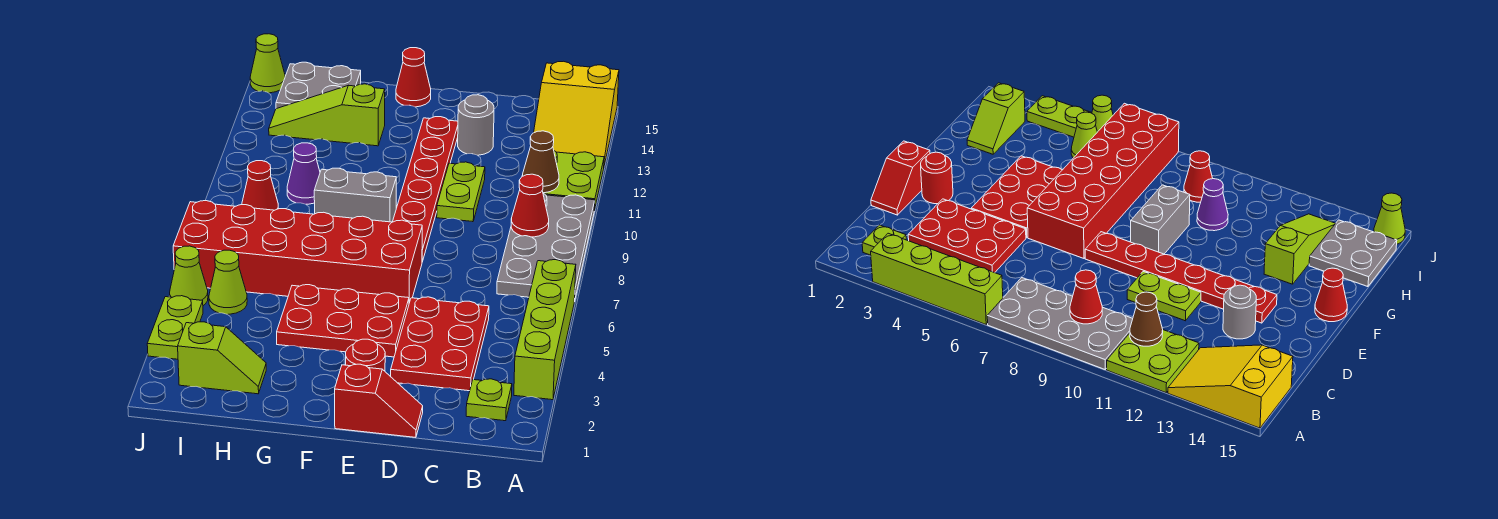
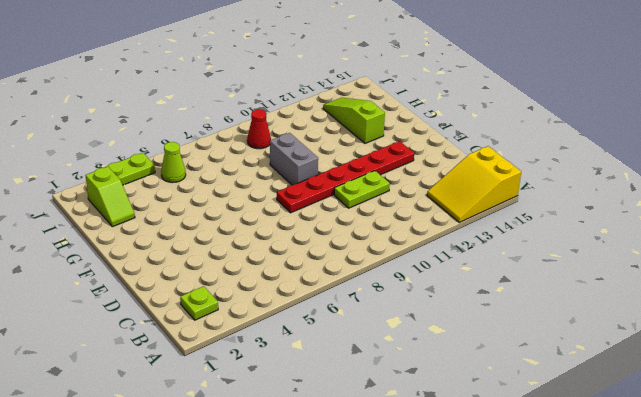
none -> lime 1x4 brick [514,260,576,400]
none -> grey 2x4 plate [497,193,595,302]
none -> lime 2x2 plate [544,151,604,211]

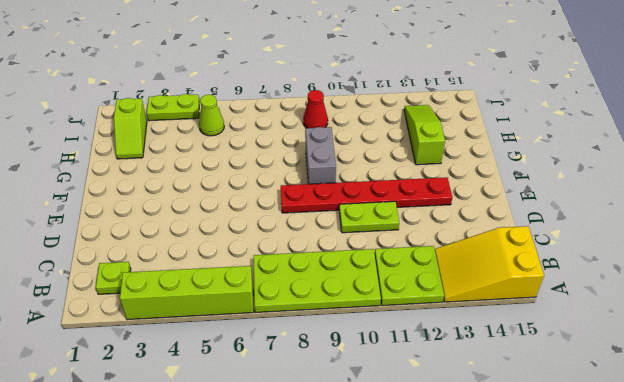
lime 2x4 plate [254,249,381,313] -> grey 2x4 plate [497,193,595,302]
none -> red 2x3 plate [391,297,489,391]
none -> red 1x2 slope [335,364,423,437]
none -> grey 1x1 round brick [458,95,494,155]

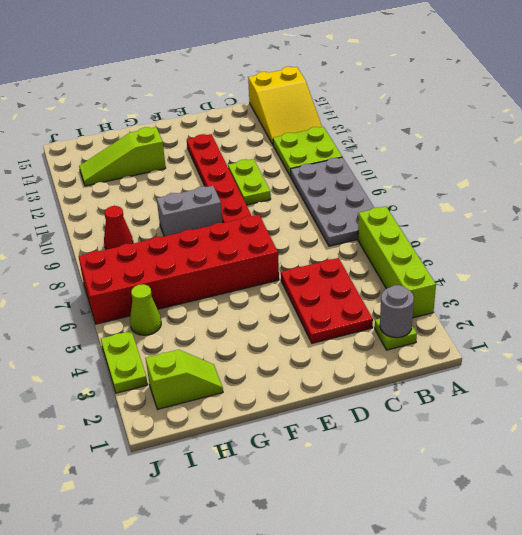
grey 1x1 round brick [380,285,414,338] -> grey 1x1 round brick moved to [458,95,494,155]
none -> red 1x2 slope [335,364,423,437]
none -> red 1x1 round brick [346,339,385,371]
none -> red 2x3 plate [277,285,409,357]

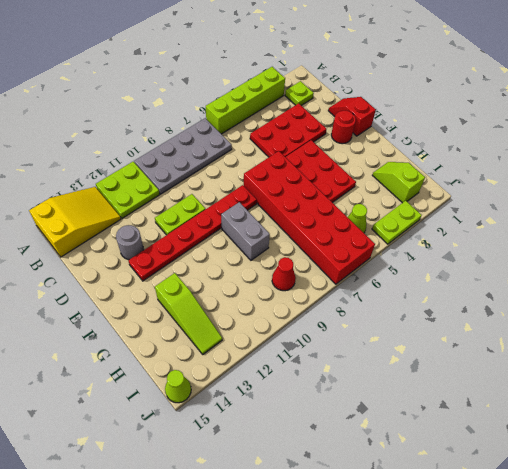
none -> red 1x1 cone [396,48,431,107]
none -> purple 1x1 cone [287,143,320,204]
none -> grey 2x2 plate [276,62,361,109]

